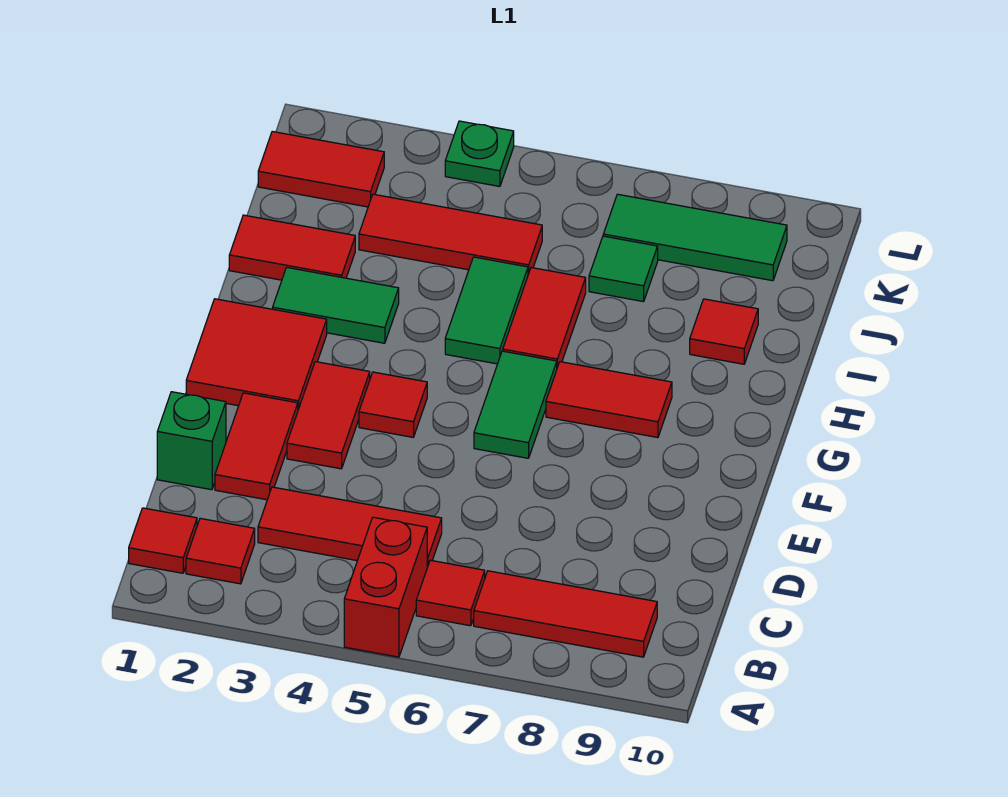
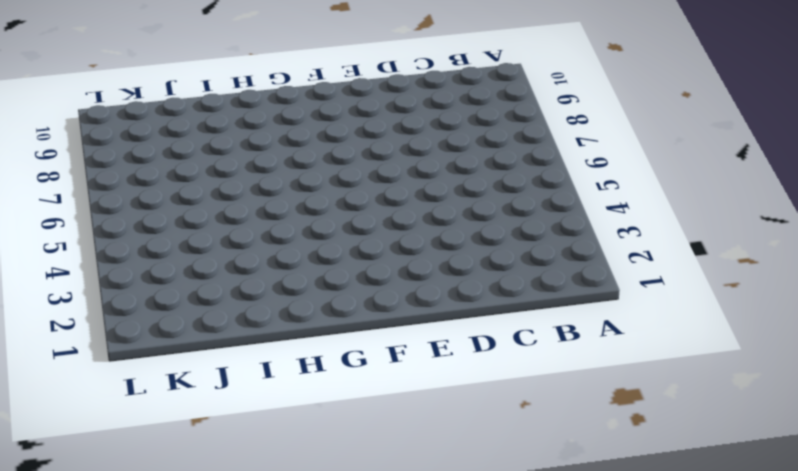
none -> red 1x2 brick [344,517,427,657]
none -> red 1x1 tile [129,508,197,573]
none -> red 1x1 tile [186,518,255,584]

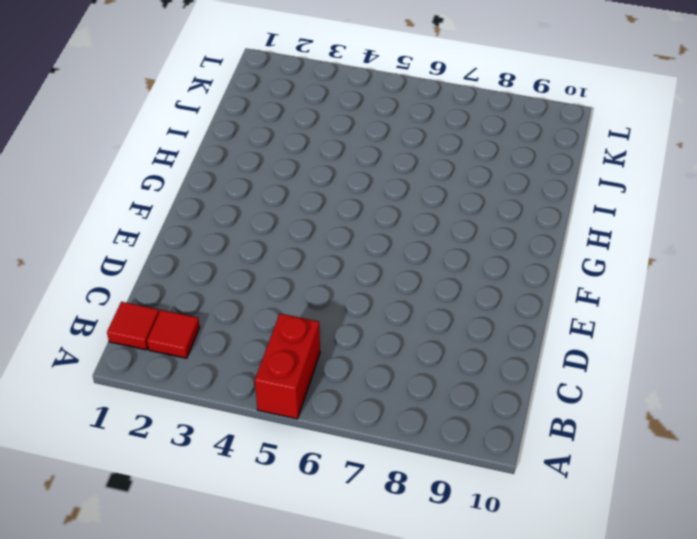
none -> red 1x1 tile [416,560,485,626]
none -> red 1x3 tile [474,571,657,657]
none -> red 1x3 tile [258,487,442,567]

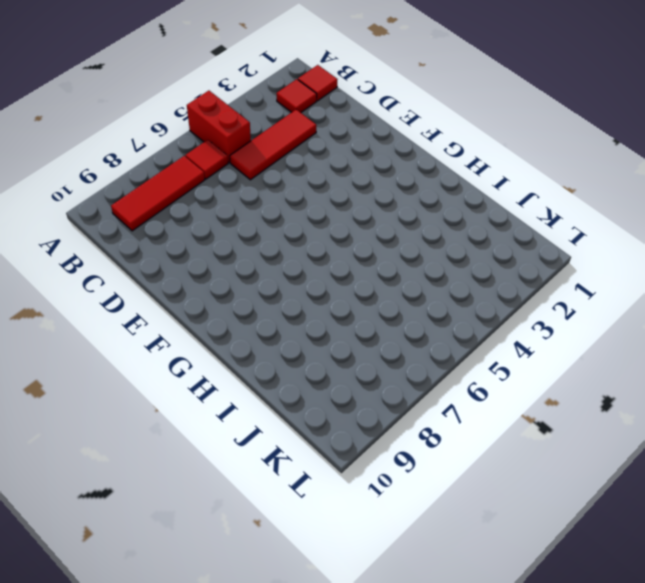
none -> green 1x1 brick [157,392,226,490]
none -> red 1x2 tile [215,393,298,500]
none -> red 1x2 tile [287,362,370,469]

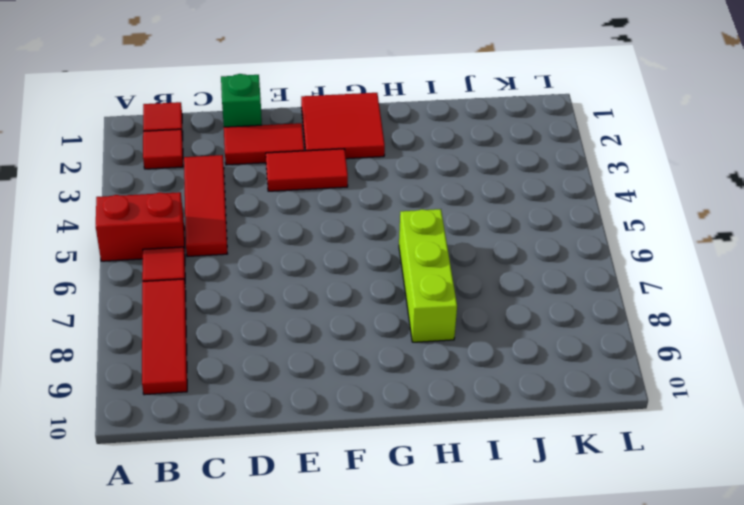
lime 1x3 brick [399,209,457,342] -> red 1x2 tile [503,268,586,367]
none -> red 1x1 tile [359,372,427,437]
none -> green 1x2 tile [474,351,557,458]
none -> red 1x2 tile [546,362,672,438]

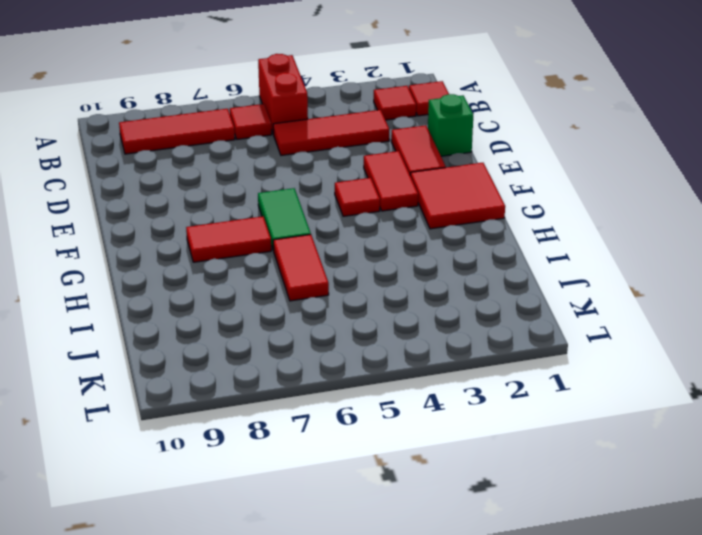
none -> green 1x2 tile [273,267,399,343]
none -> green 1x2 tile [445,257,528,364]
none -> red 1x2 tile [229,215,355,280]

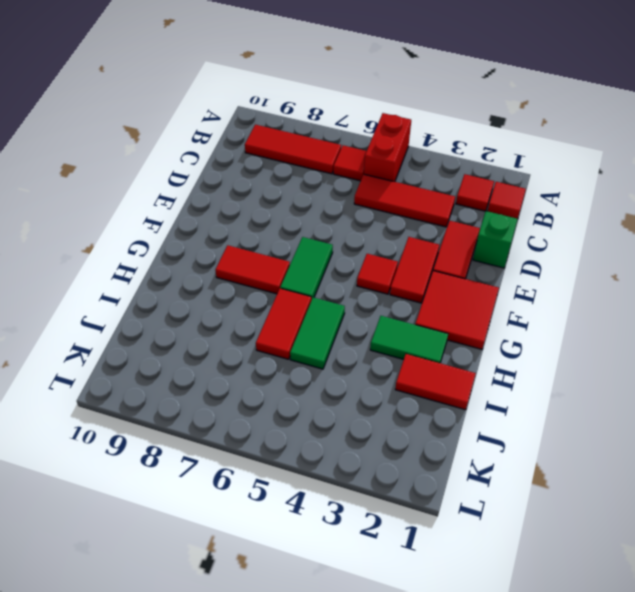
none -> red 1x1 tile [690,299,758,364]
none -> red 1x3 tile [359,194,542,274]
none -> green 1x1 tile [589,236,658,302]

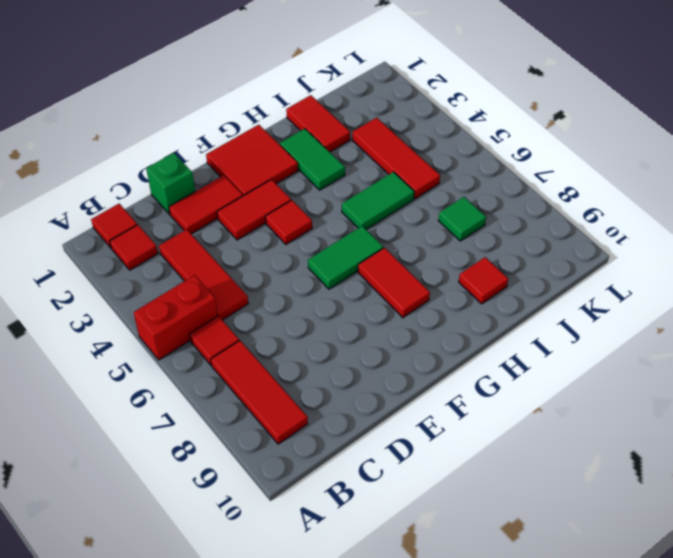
none -> red 1x2 tile [503,268,586,367]
none -> red 1x2 tile [258,131,384,207]
none -> green 1x3 tile [603,194,787,281]

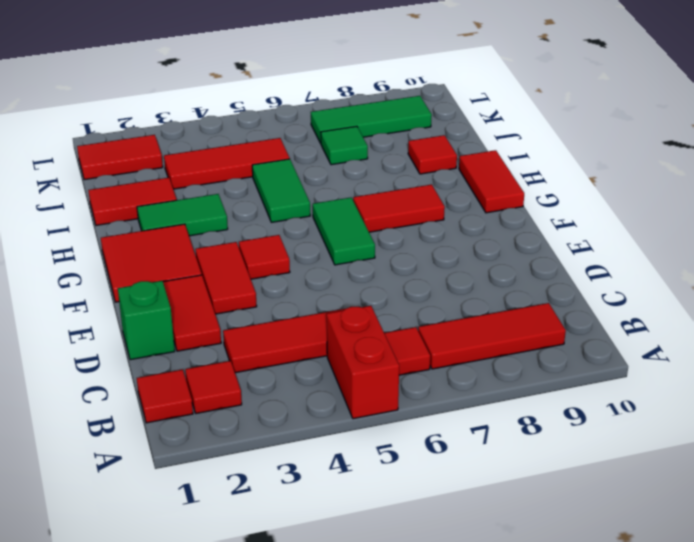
red 1x2 tile [459,150,524,213] -> red 1x2 tile moved to [503,268,586,367]
none -> green 1x1 plate [445,121,514,186]

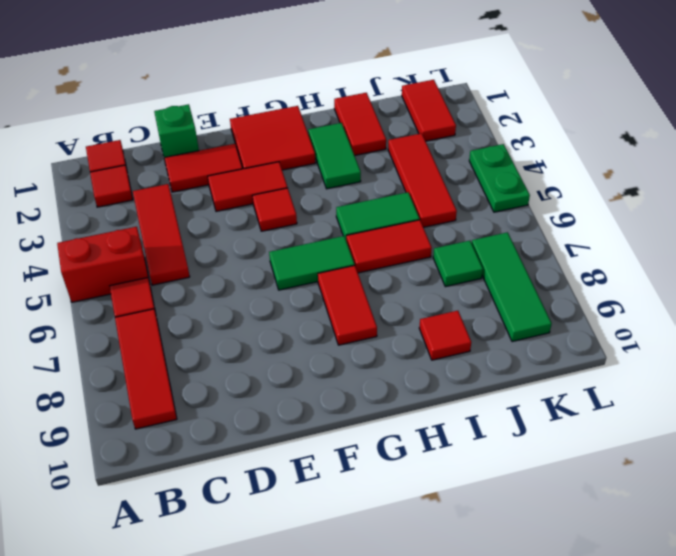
green 1x2 plate [469,144,530,212] -> green 1x1 plate [445,121,514,186]

